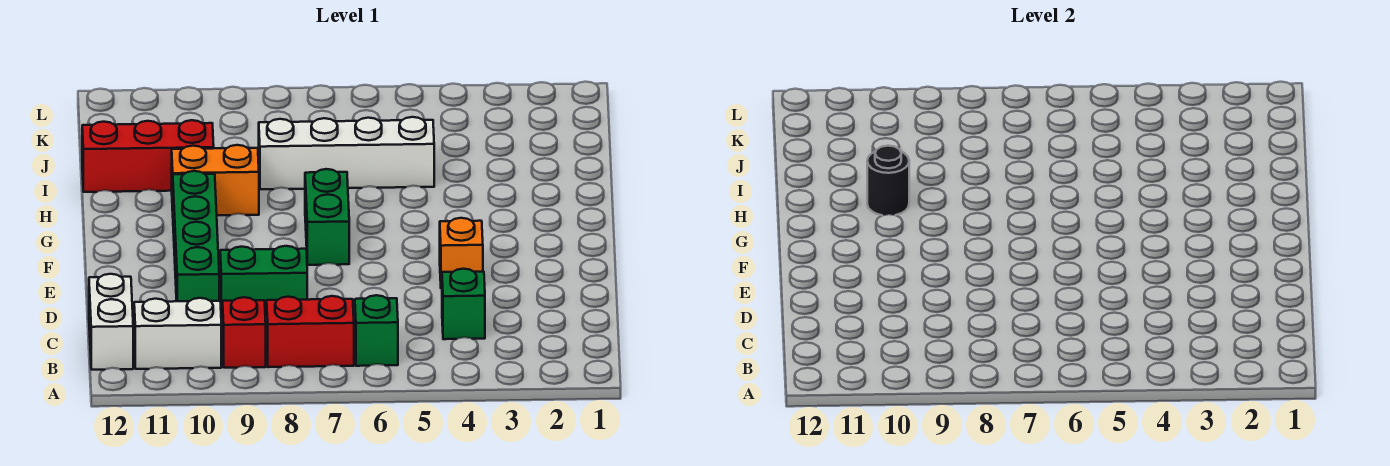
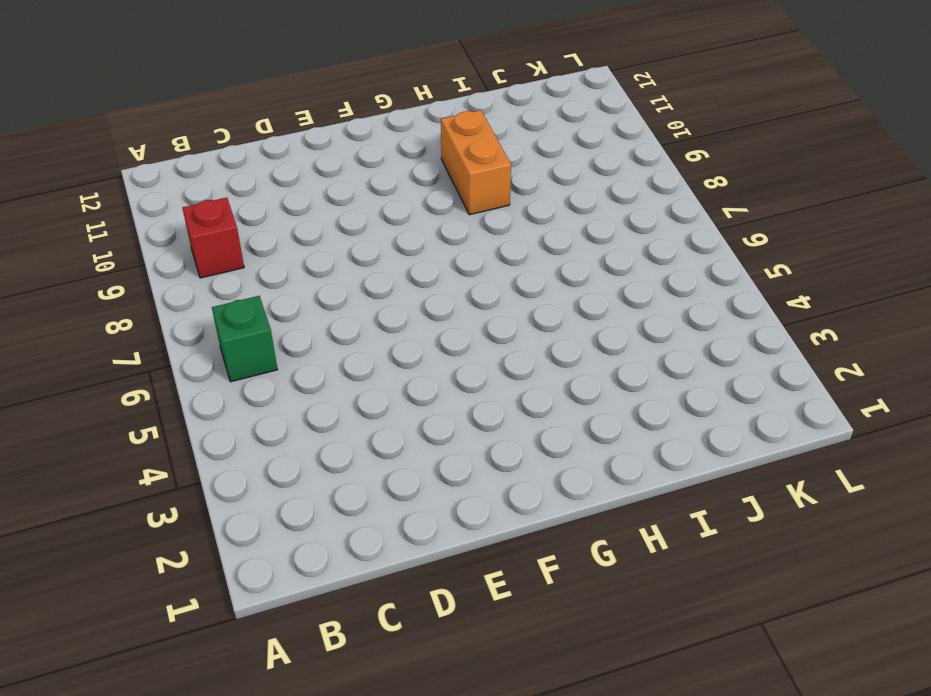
none -> red 1x2 brick [267,296,354,367]
none -> white 1x2 brick [134,298,221,369]
none -> white 1x2 brick [89,274,133,370]

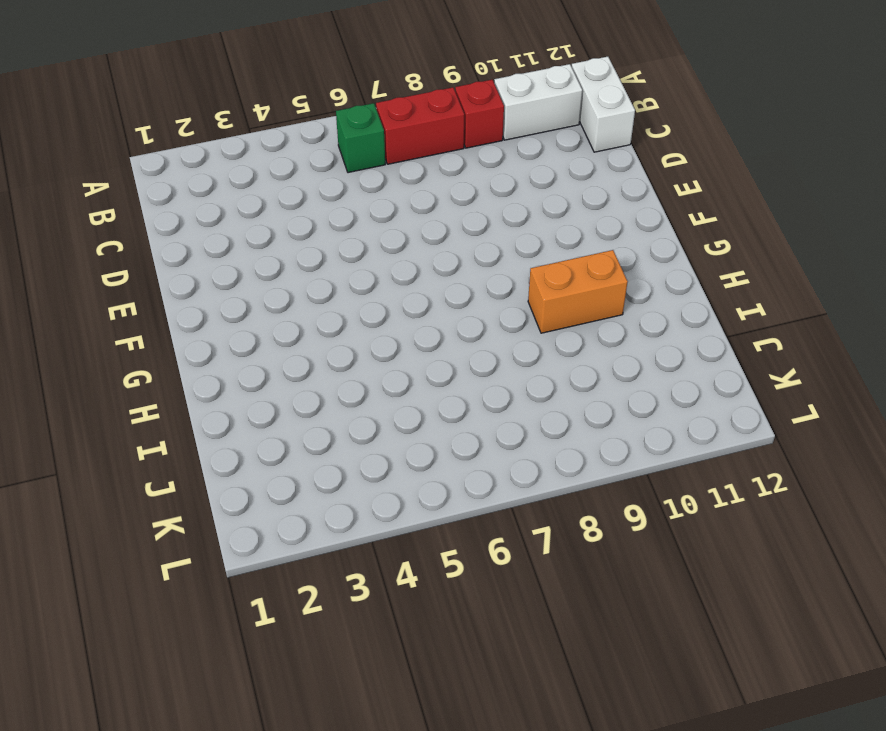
none -> green 1x1 brick [442,269,485,339]
none -> green 1x2 brick [220,246,307,317]
none -> green 1x4 brick [173,171,219,301]

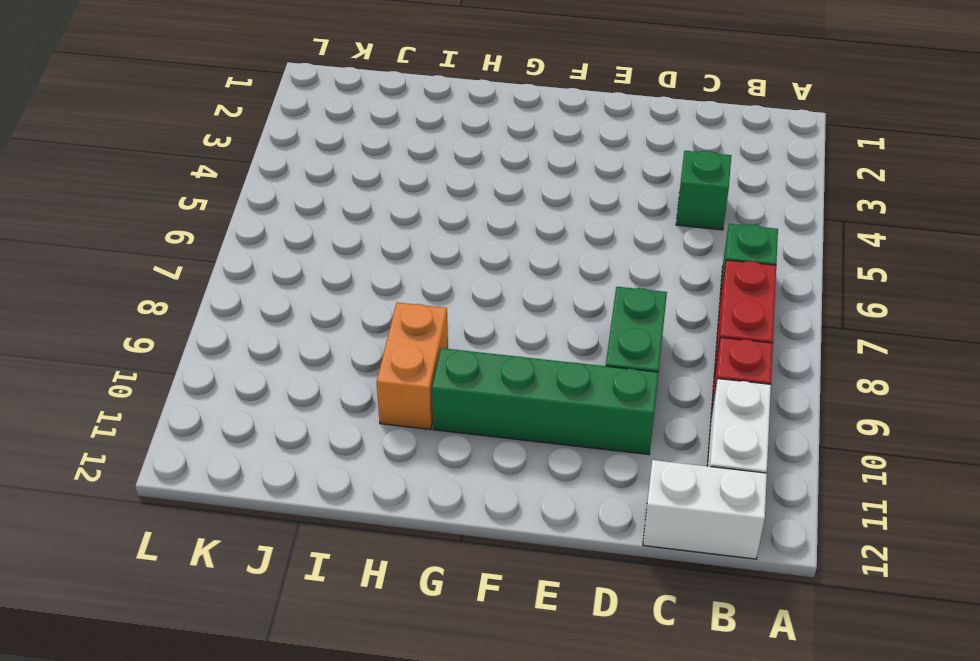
none -> orange 1x1 brick [440,218,483,288]
none -> green 1x2 brick [305,169,349,265]
none -> white 1x4 brick [259,117,434,189]

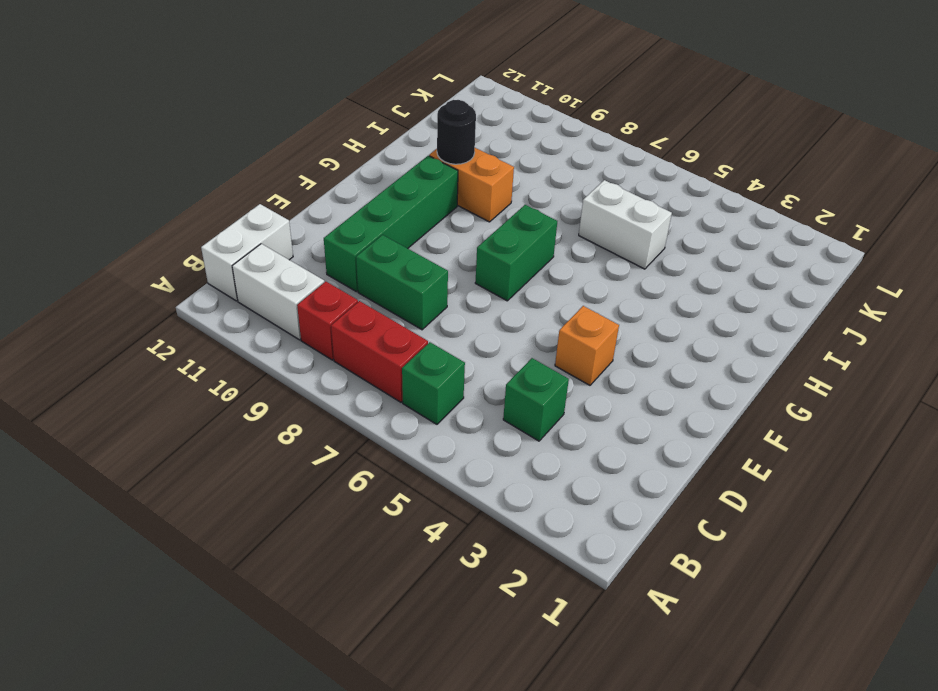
white 1x2 brick [579,180,672,269] -> white 1x4 brick [259,117,434,189]
none -> red 1x3 brick [82,120,214,192]

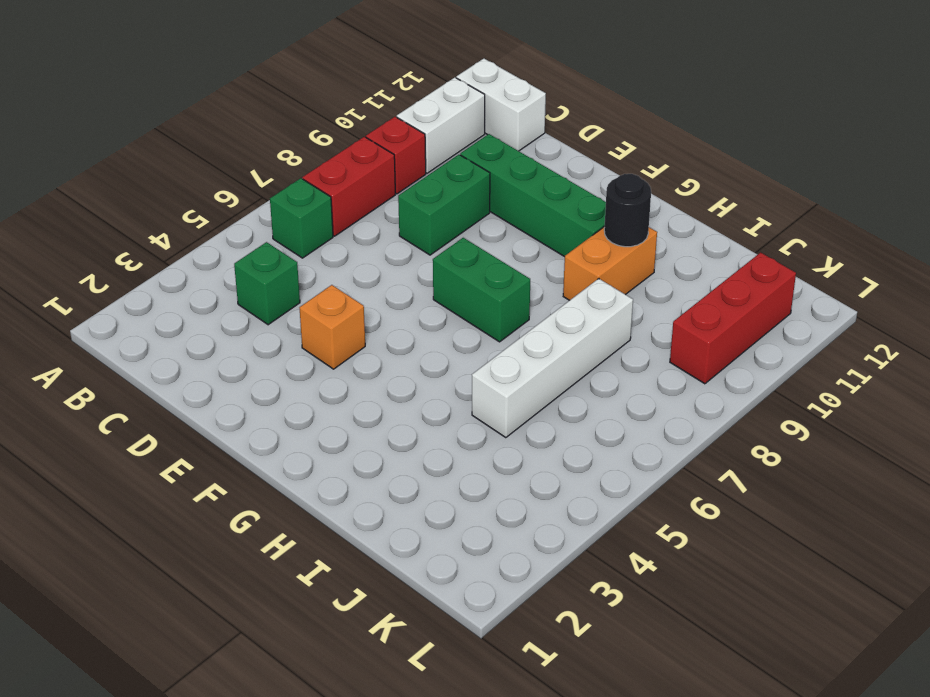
red 1x3 brick [670,252,796,384] -> red 1x3 brick moved to [82,120,214,192]

